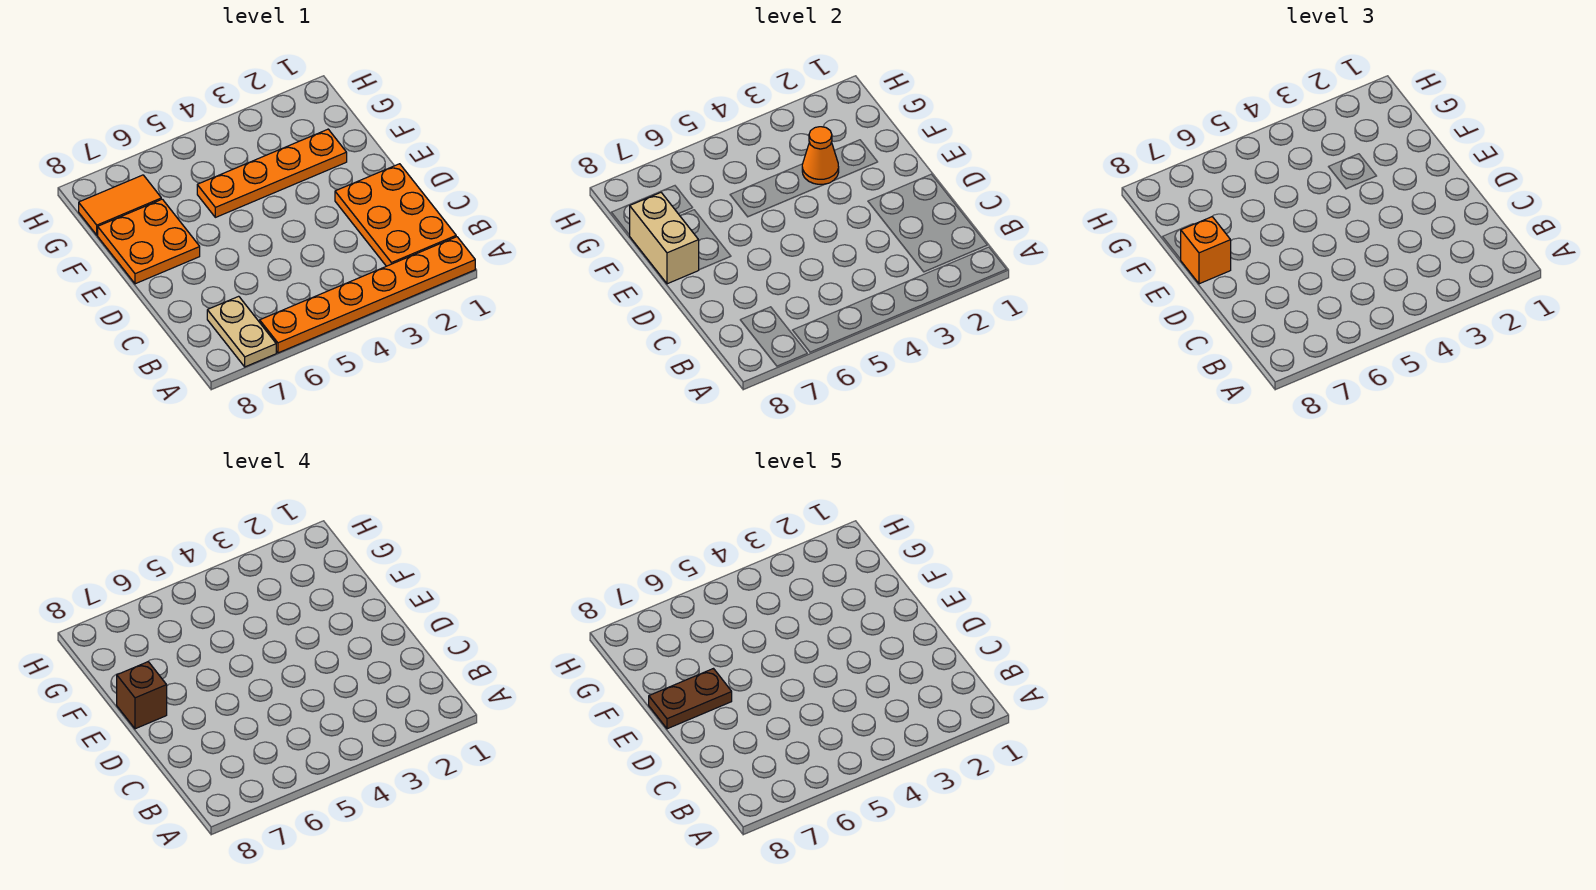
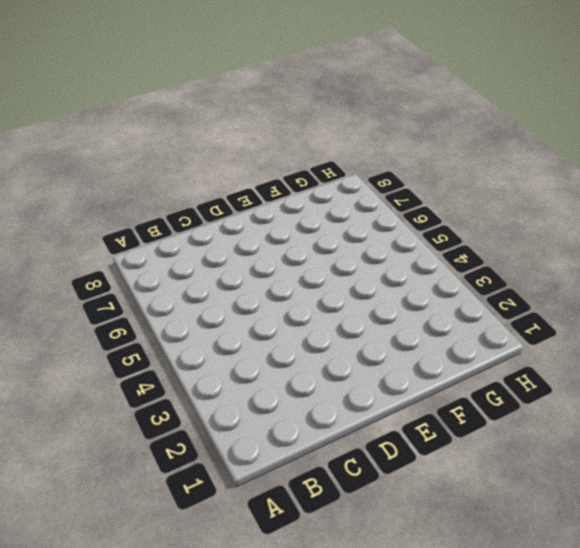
none -> orange 1x6 plate [260,237,475,353]
none -> tan 1x2 plate [207,296,276,367]

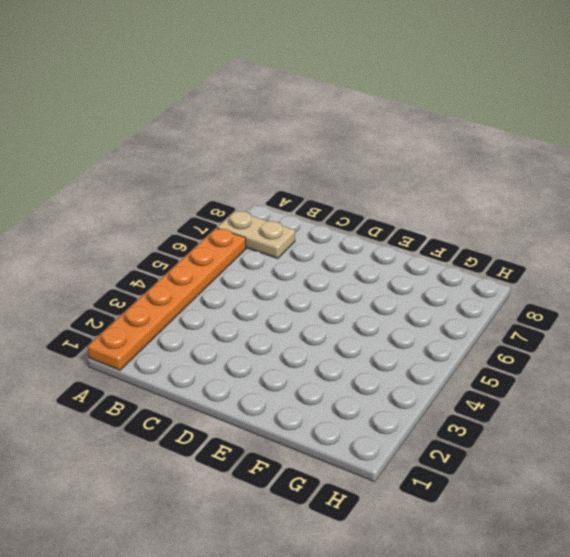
none -> orange 2x3 plate [335,164,456,266]
none -> orange 2x2 plate [98,199,200,284]

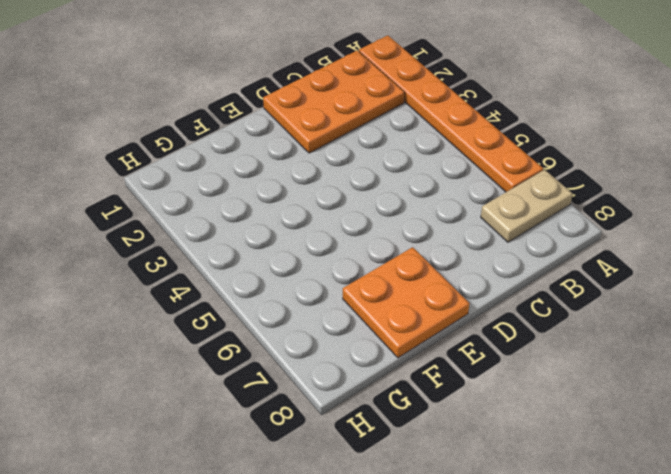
none -> orange 1x4 plate [197,129,347,217]
none -> orange 1x2 tile [79,175,161,235]

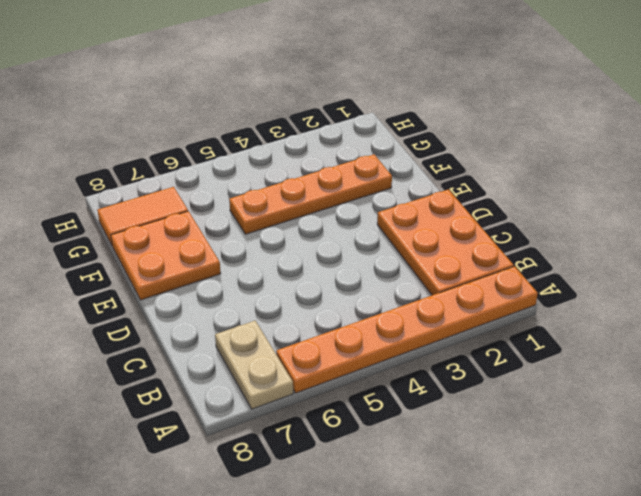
none -> tan 1x2 brick [629,192,699,284]
none -> orange 1x1 cone [802,127,839,184]

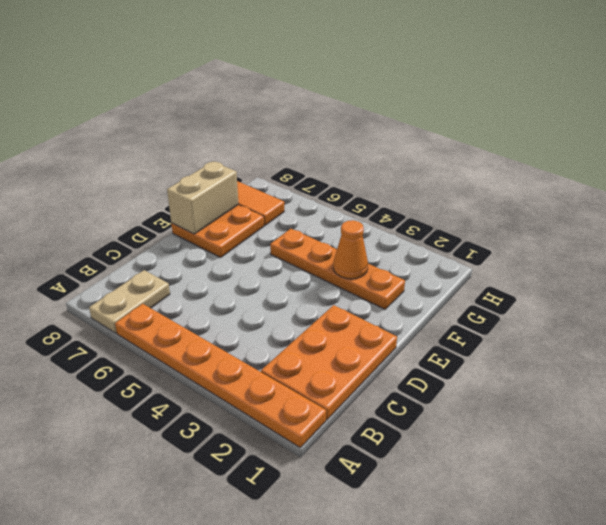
none -> orange 1x1 brick [1180,217,1231,284]
none -> brown 1x1 brick [117,662,167,729]

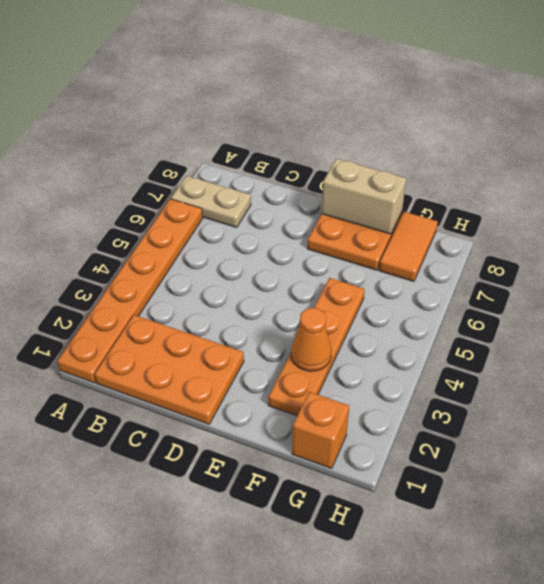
orange 1x1 brick [292,392,349,468] -> orange 1x1 brick moved to [1180,217,1231,284]
none -> brown 1x1 brick [117,662,167,729]
none -> brown 1x2 plate [649,669,732,729]

